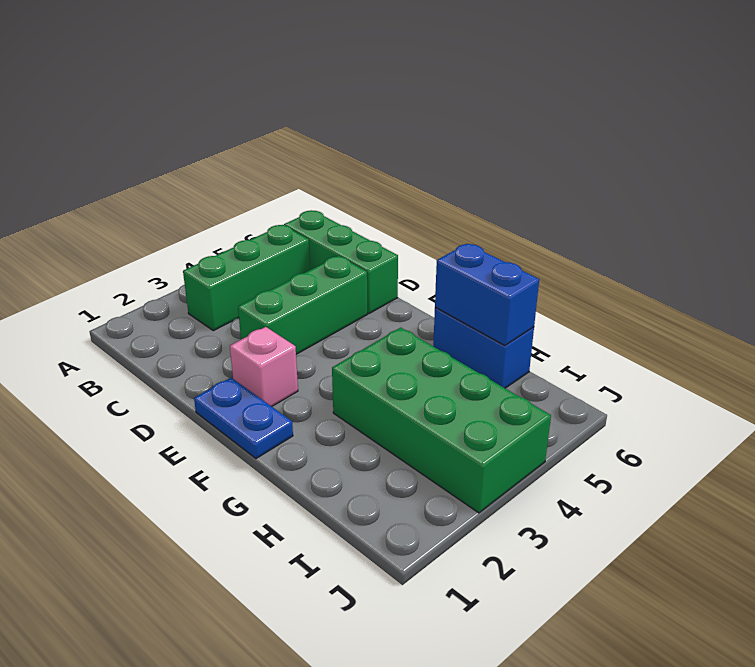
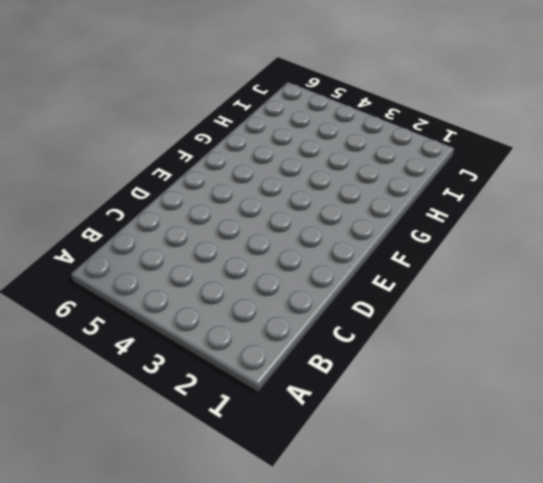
none -> green 1x3 brick [183,225,310,331]
none -> green 1x3 brick [284,210,398,314]

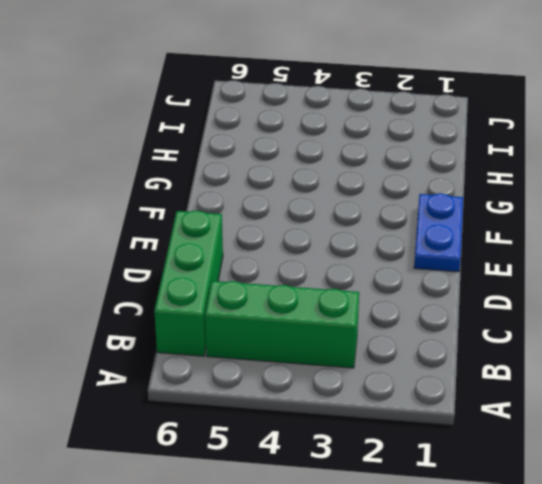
none -> green 1x3 brick [238,256,367,354]
none -> pink 1x1 brick [230,327,298,406]

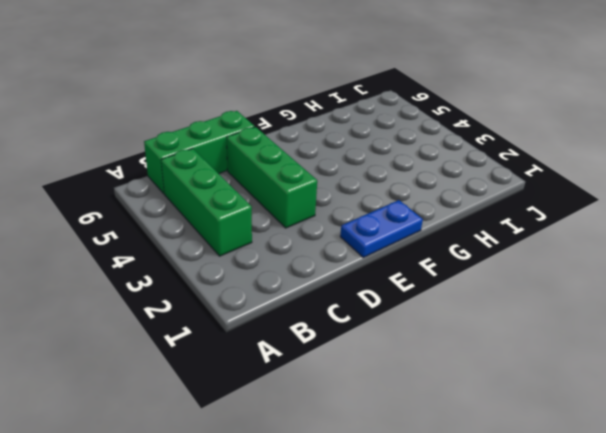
none -> pink 1x1 brick [230,327,298,406]
none -> green 2x4 brick [332,328,551,513]

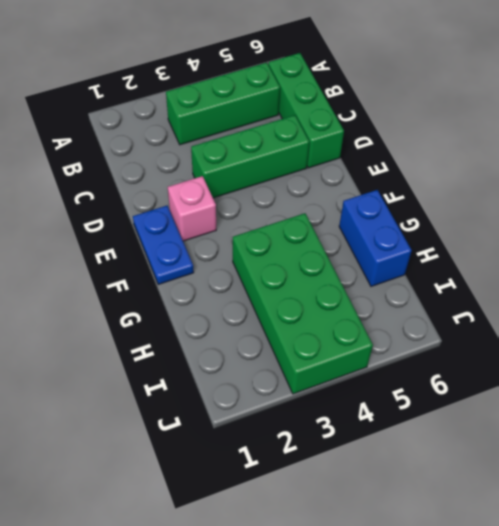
none -> blue 1x2 brick [435,244,539,346]

